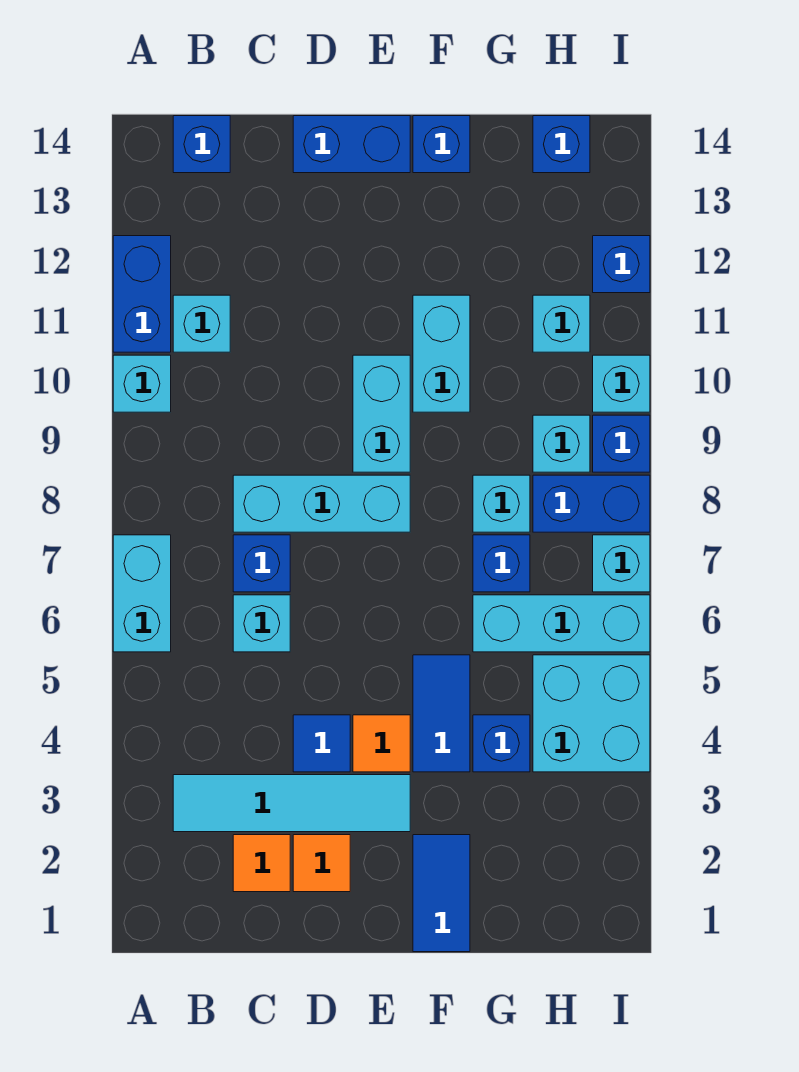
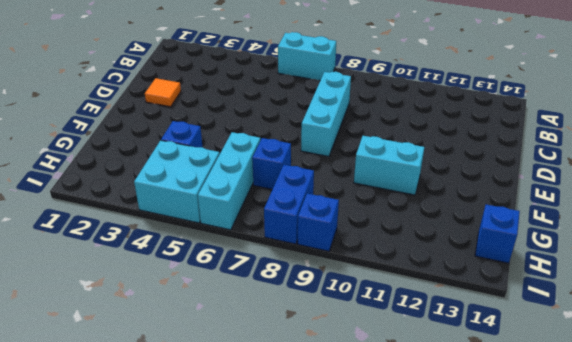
none -> cyan 1x1 brick [113,355,171,412]
none -> blue 1x2 brick [113,236,171,352]
none -> cyan 1x4 tile [173,775,410,832]
none -> cyan 1x1 brick [173,295,230,352]

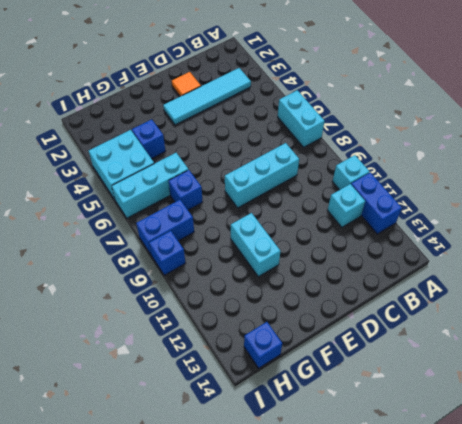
none -> blue 1x1 brick [173,116,230,173]
none -> orange 1x1 tile [233,835,290,892]
none -> cyan 1x1 brick [233,595,290,652]
none -> blue 1x1 brick [233,535,290,592]

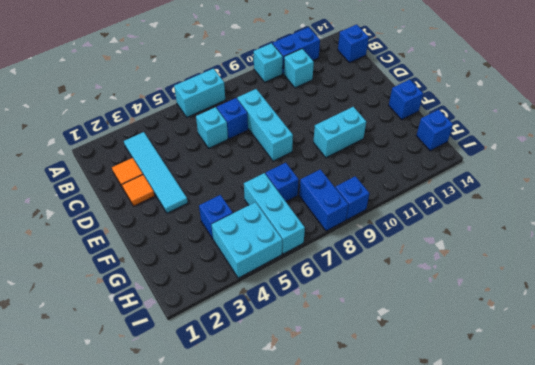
none -> blue 1x1 tile [293,715,350,772]
none -> blue 1x2 brick [293,116,410,173]
none -> orange 1x1 tile [353,715,410,772]
none -> cyan 1x2 brick [353,355,410,472]

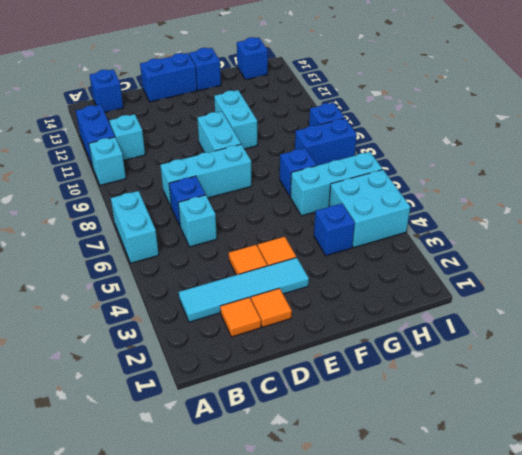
orange 1x1 tile [229,245,267,275] -> blue 1x1 tile [293,715,350,772]
none -> blue 1x2 tile [413,835,470,952]
none -> blue 1x2 tile [413,655,470,772]
none -> cyan 1x1 brick [473,475,530,532]
none -> cyan 1x1 brick [533,415,590,472]

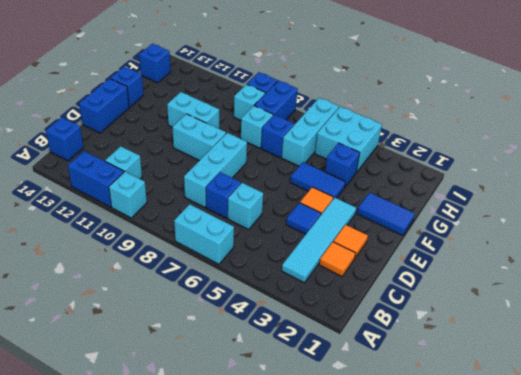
none -> cyan 1x1 brick [533,295,590,352]
none -> cyan 1x1 brick [593,535,650,592]
none -> cyan 1x1 brick [593,355,650,412]
none -> blue 1x1 brick [593,236,650,293]

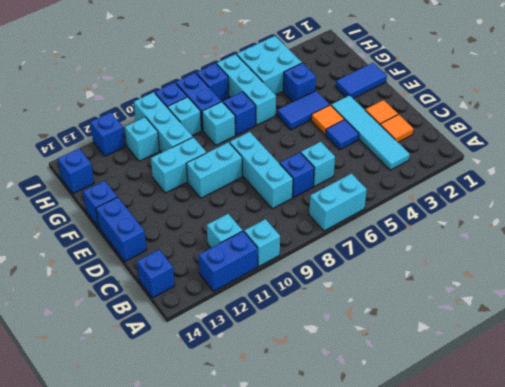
cyan 1x3 brick [134,92,193,152] -> cyan 1x1 brick [593,355,650,412]
blue 1x1 brick [196,63,229,101] -> cyan 1x1 brick [593,535,650,592]

